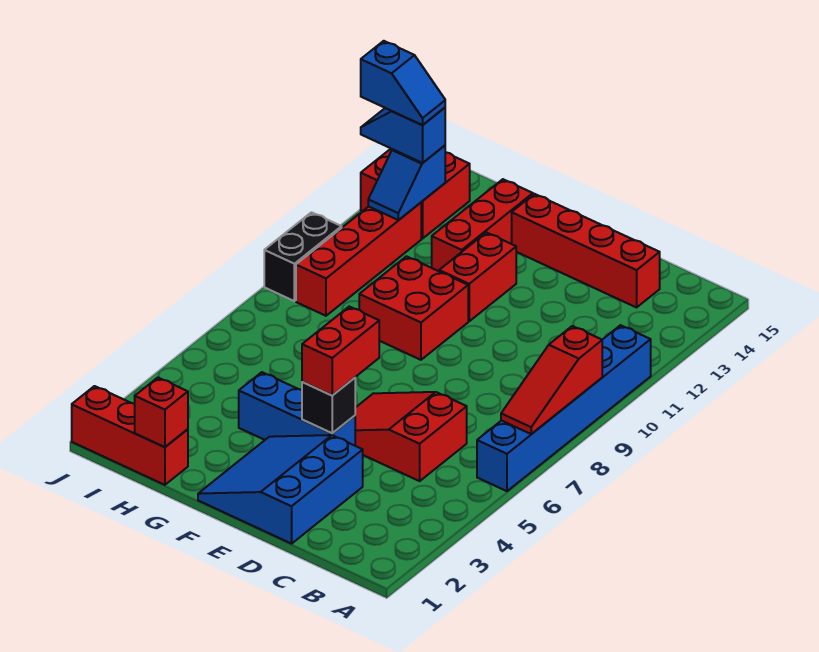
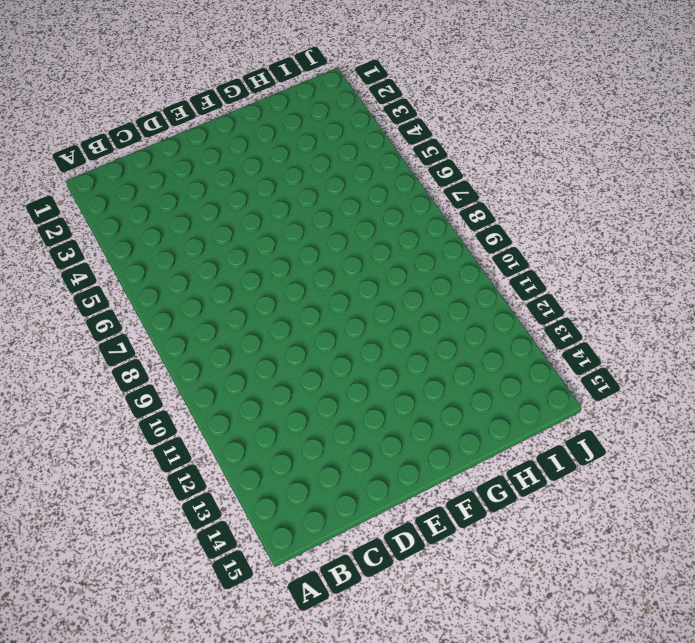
none -> blue 1x6 brick [477,325,651,491]
none -> red 2x3 slope [355,392,467,481]
none -> red 1x4 brick [512,194,660,307]

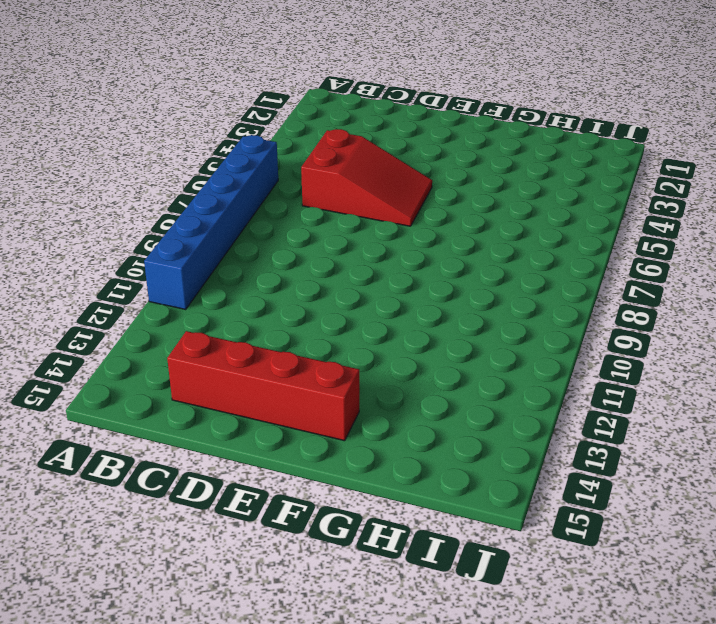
none -> blue 3x3 slope [198,435,363,544]
none -> blue 1x3 brick [239,372,355,446]
none -> red 2x2 brick [359,256,468,360]

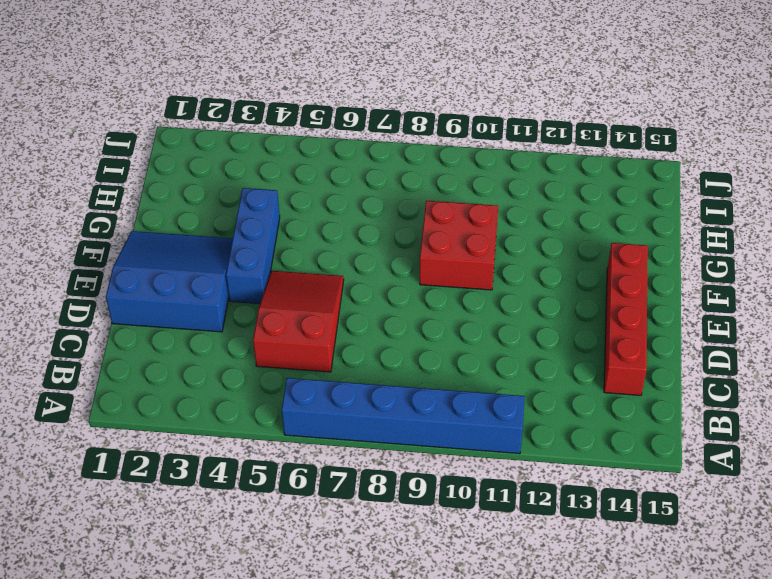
none -> red 1x2 brick [439,232,516,321]
none -> red 1x3 brick [432,179,533,271]
none -> red 1x3 brick [72,386,188,485]

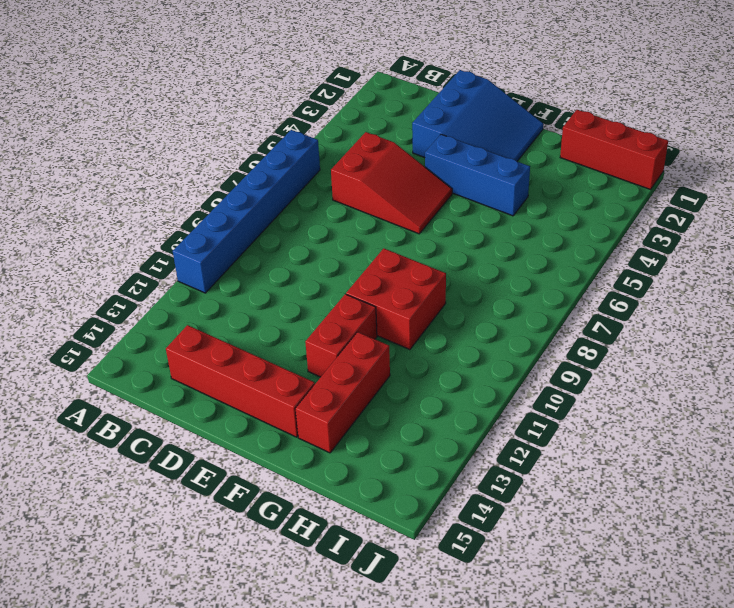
none -> red 1x4 brick [296,203,421,316]
none -> red 2x2 brick [361,149,470,239]
none -> black 1x2 brick [264,212,342,301]

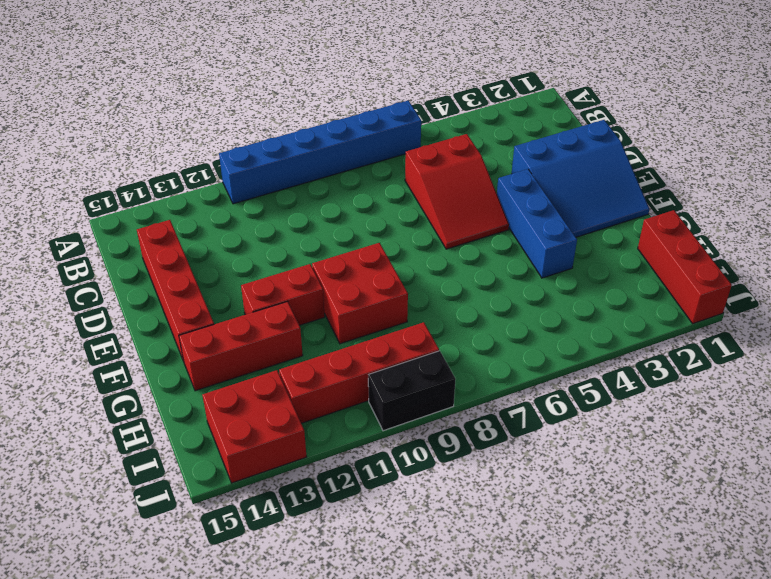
none -> red 1x3 slope [501,326,602,434]
none -> black 1x1 brick [302,378,355,433]
none -> red 1x1 brick [135,378,188,447]

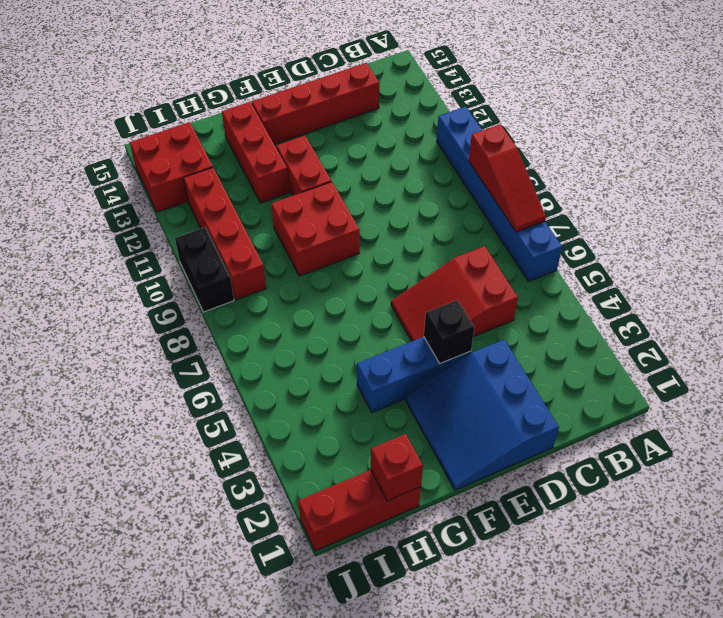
none -> blue 1x2 slope [368,146,445,220]
none -> red 1x2 brick [302,307,379,395]
none -> blue 1x2 slope [361,108,445,163]

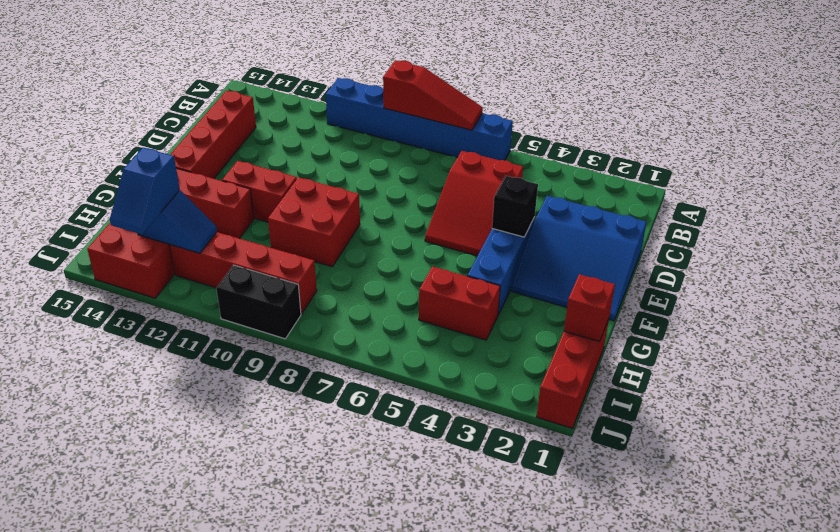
red 1x2 brick [419,266,500,340] -> red 1x2 brick moved to [302,307,379,395]
none -> blue 1x2 slope [361,41,445,125]

